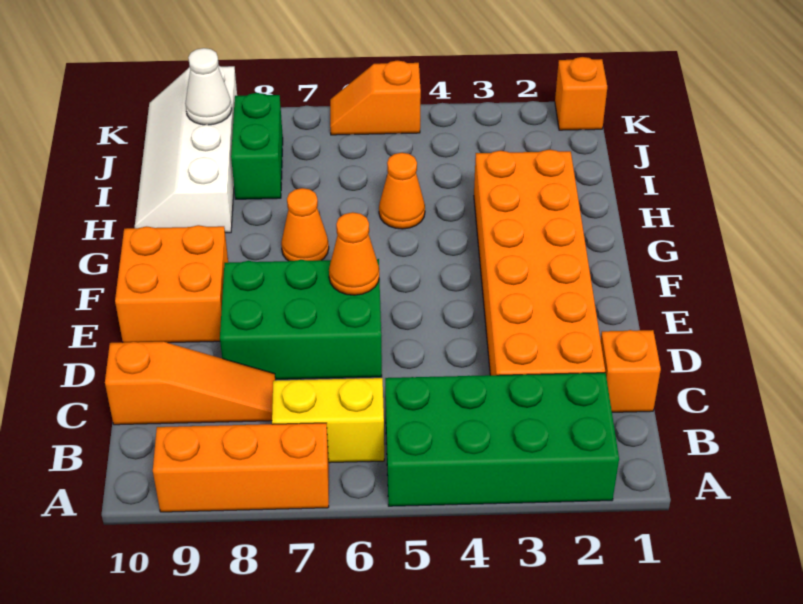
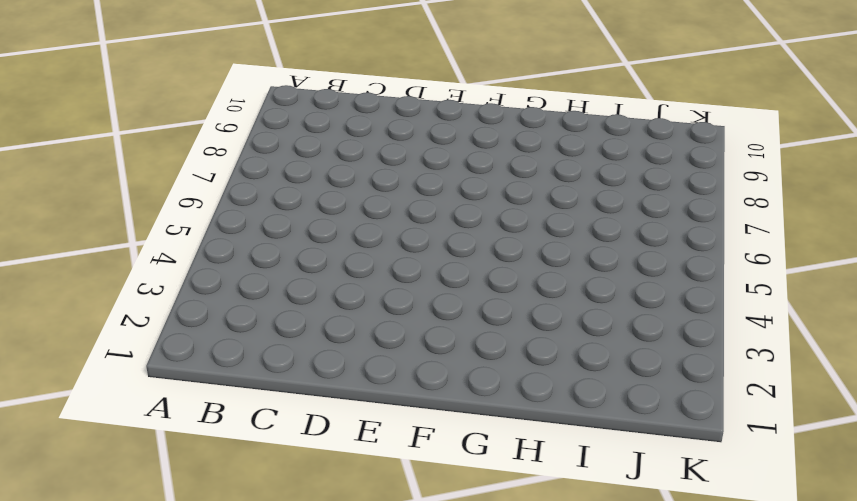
none -> green 2x4 brick [385,373,619,506]
none -> orange 1x3 brick [153,423,329,512]
none -> yellow 1x2 brick [272,378,384,463]

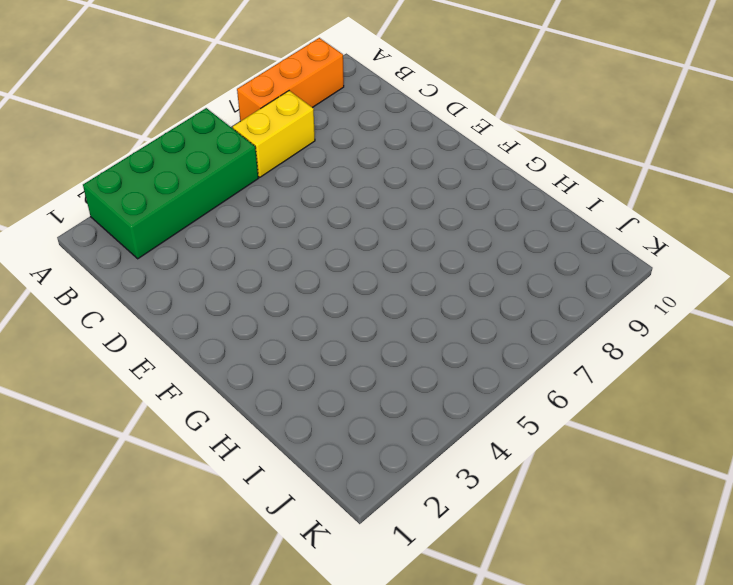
none -> orange 1x1 brick [601,330,661,412]
none -> orange 2x6 brick [474,150,605,375]
none -> orange 1x3 slope [105,342,275,425]

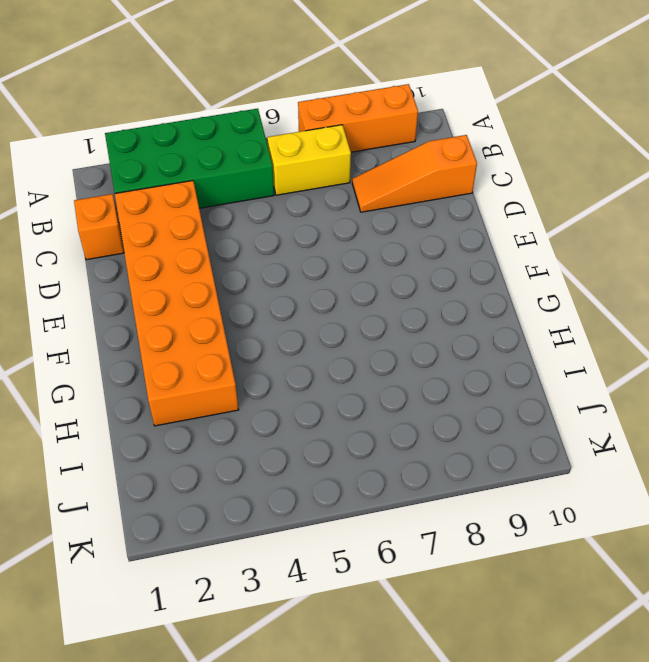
none -> green 2x3 brick [220,259,382,379]
none -> orange 2x2 brick [115,225,228,343]
none -> orange 1x1 cone [281,188,329,261]

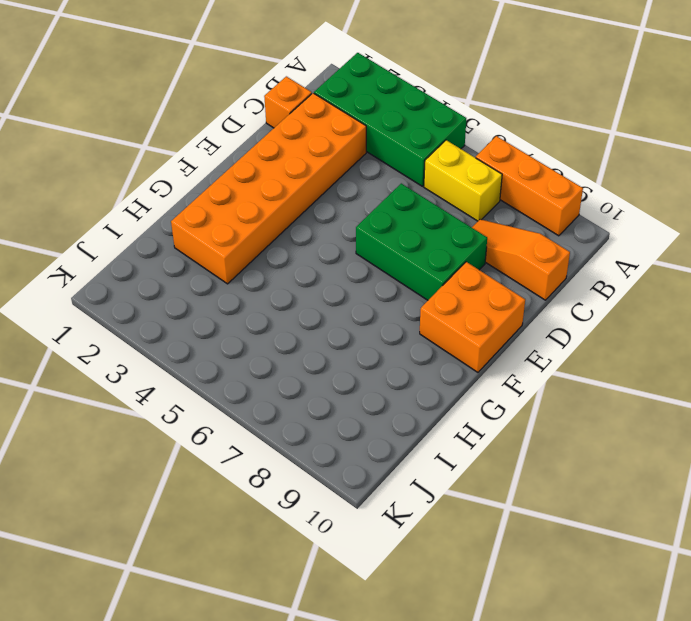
none -> orange 1x1 cone [281,188,329,261]
none -> orange 1x1 cone [379,153,425,229]
none -> white 2x4 slope [135,66,237,233]

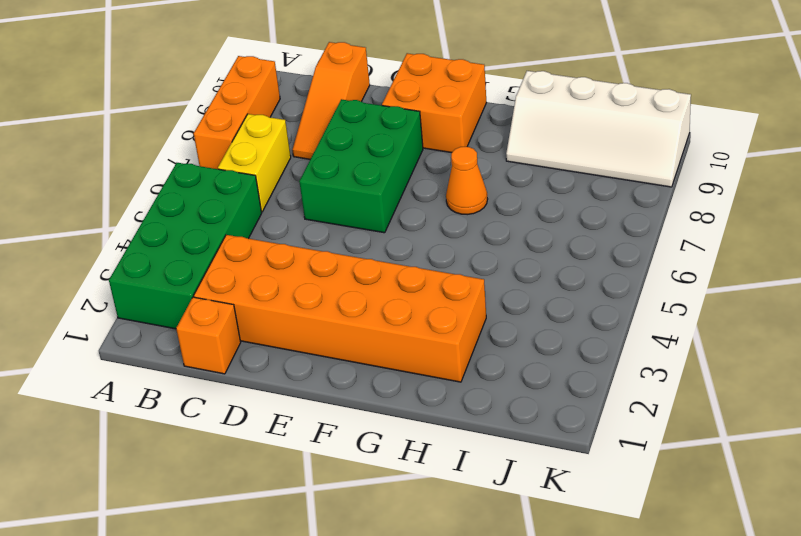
white 2x4 slope [506,71,691,187] -> white 2x4 slope turned to [135,66,237,233]
none -> orange 1x1 cone [379,153,425,229]
none -> green 1x2 brick [231,93,283,199]
none -> orange 1x1 brick [555,57,607,130]

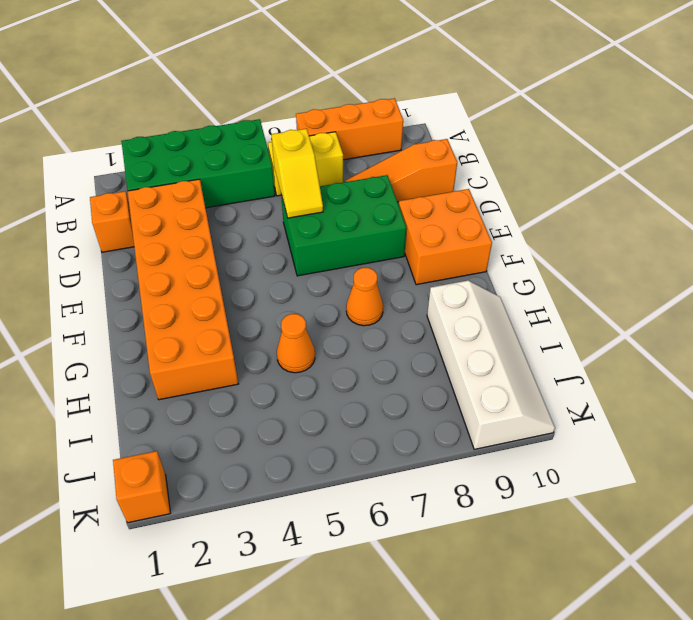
yellow 1x2 slope [271,129,323,218] -> none
none -> green 1x2 brick [231,93,283,199]
none -> orange 1x2 slope [330,60,421,135]
none -> orange 1x1 cone [329,212,379,295]

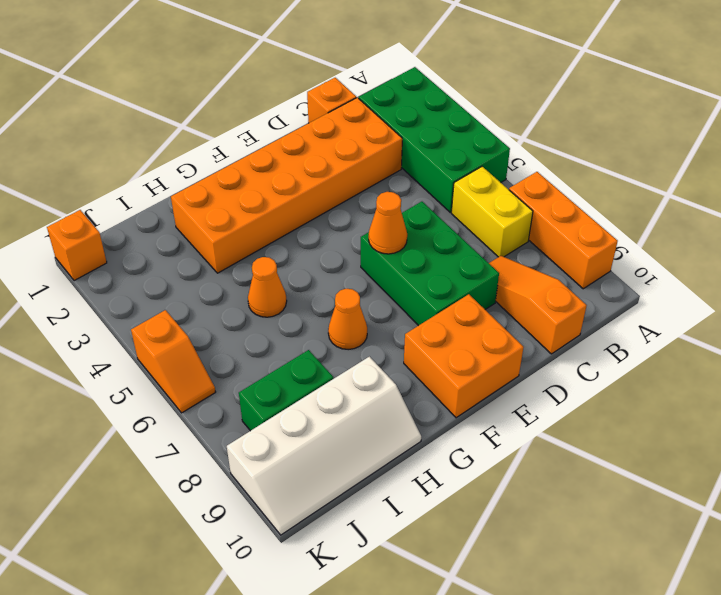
none -> white 1x1 cone [185,48,232,125]

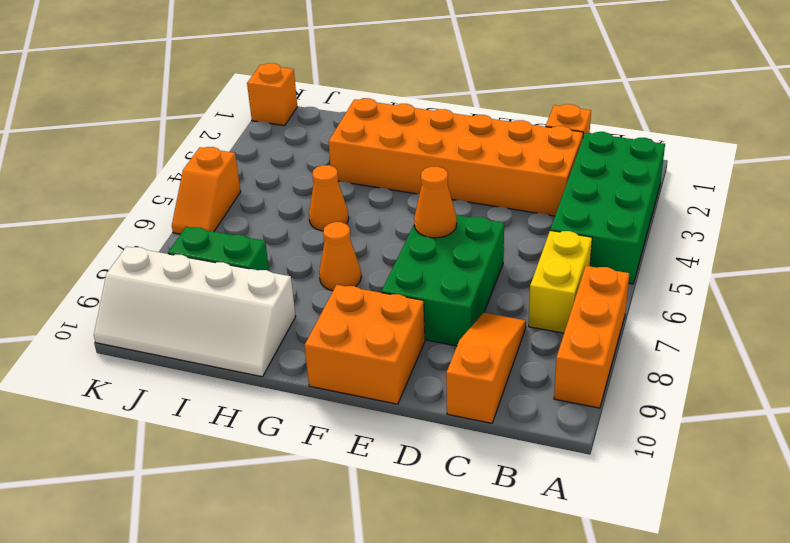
none -> white 1x1 cone [185,48,232,125]

